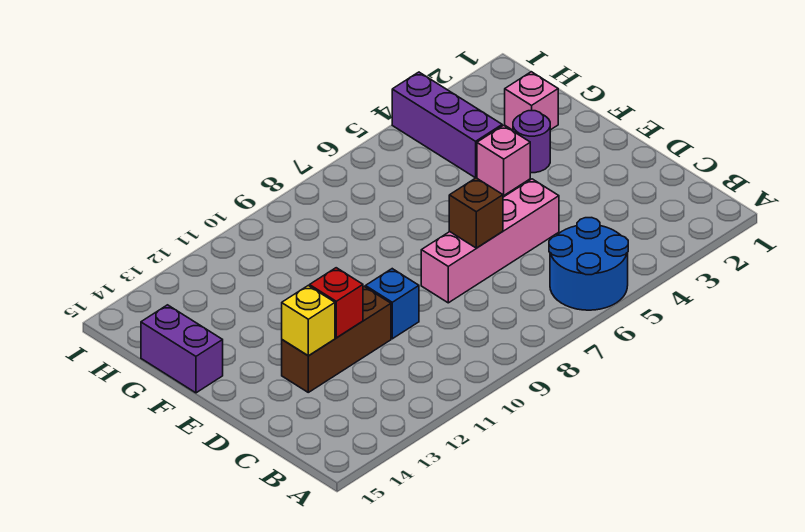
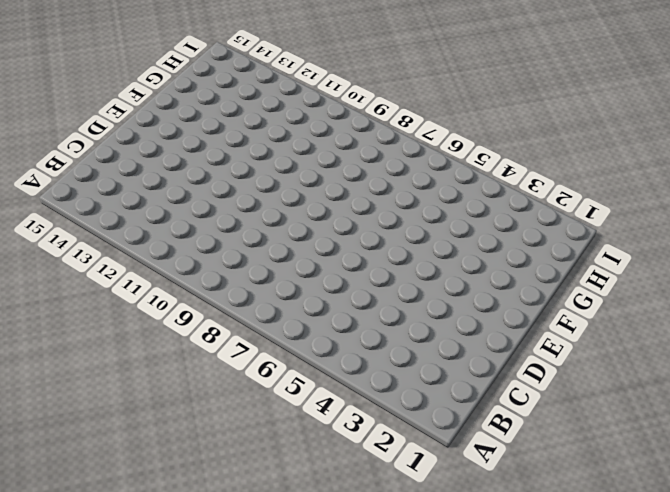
none -> blue 2x2 round brick [549,218,628,310]
none -> pink 1x4 brick [421,179,559,303]
none -> blue 1x1 brick [365,269,419,339]

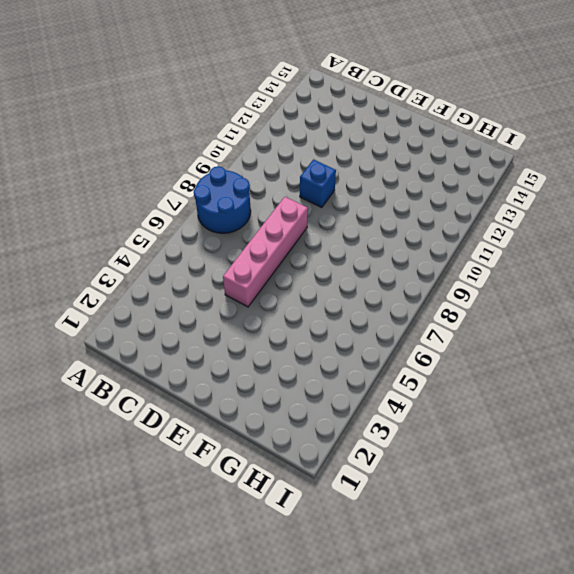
blue 2x2 round brick [194,166,251,233] -> blue 2x2 round brick moved to [549,218,628,310]
none -> brown 1x3 brick [282,287,391,392]
none -> purple 1x1 round brick [513,111,550,173]
none -> pink 1x1 brick [477,125,530,195]

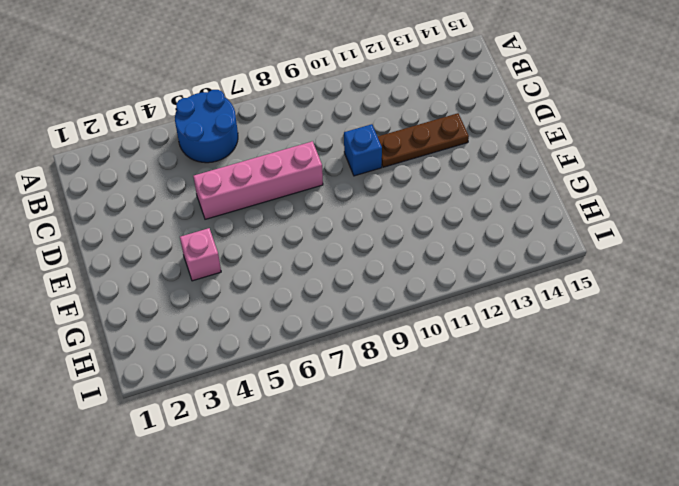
brown 1x3 plate [378,113,469,167] -> brown 1x3 brick [282,287,391,392]
none -> purple 1x1 round brick [513,111,550,173]
none -> purple 1x2 brick [141,305,223,393]
none -> pink 1x1 brick [505,72,558,130]

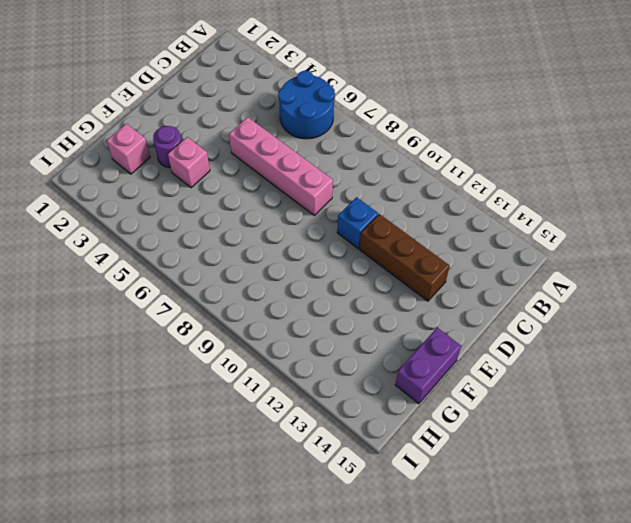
none -> purple 1x3 brick [392,72,502,178]
none -> brown 1x1 brick [449,178,503,248]
none -> red 1x1 brick [310,268,363,338]

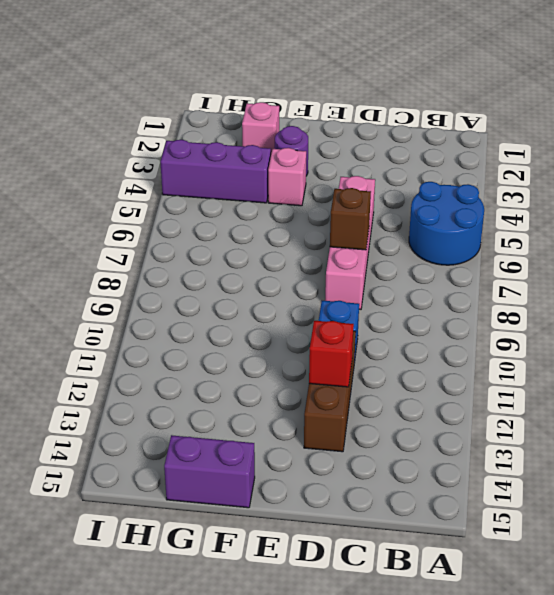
none -> yellow 1x1 brick [282,286,335,356]

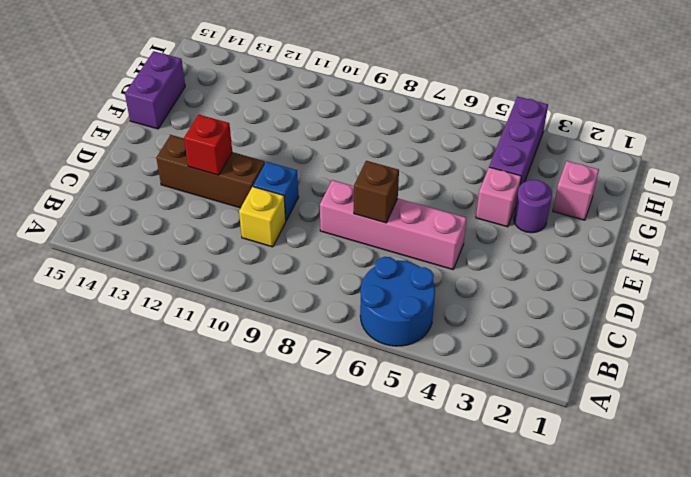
yellow 1x1 brick [239,187,286,247] -> yellow 1x1 brick moved to [282,286,335,356]

